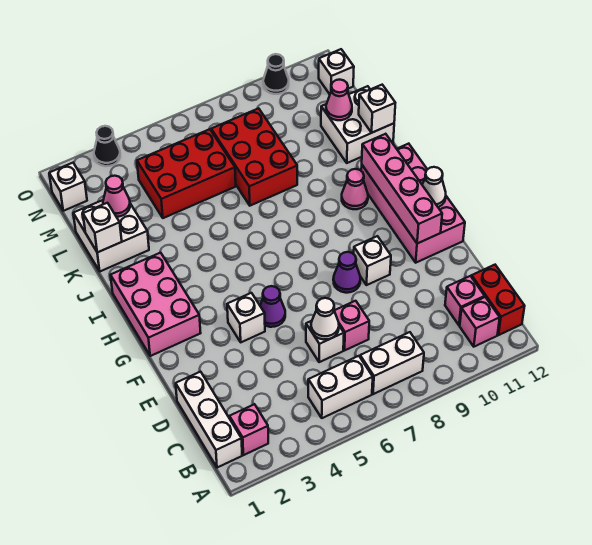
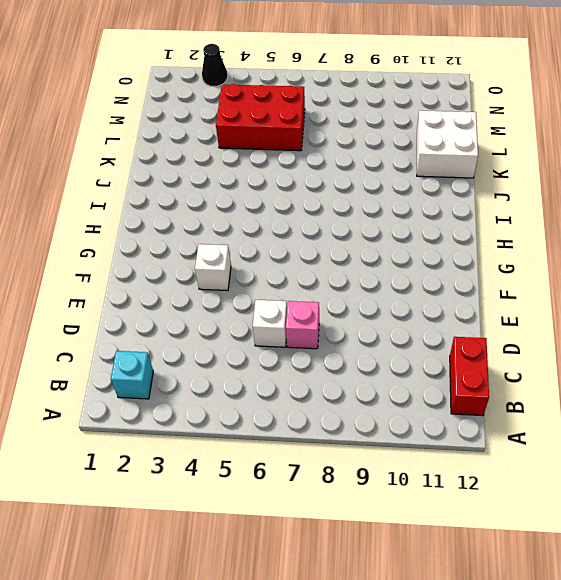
cyan 1x1 brick [111,351,153,399] -> pink 1x1 brick [229,404,268,455]
none -> white 1x3 brick [176,372,242,468]
none -> white 1x2 brick [308,356,373,418]
none -> white 1x2 brick [360,332,424,394]
none -> pink 1x1 brick [460,297,500,347]

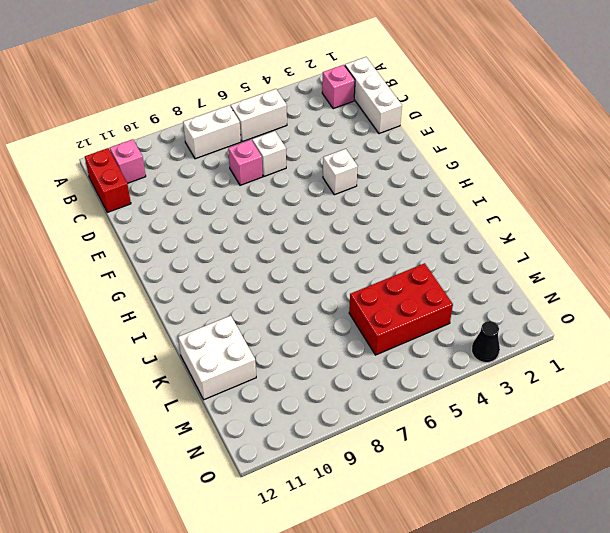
none -> pink 1x1 brick [445,276,485,325]
none -> purple 1x1 cone [260,286,285,327]
none -> purple 1x1 cone [333,252,360,293]
none -> white 1x1 brick [354,236,391,285]

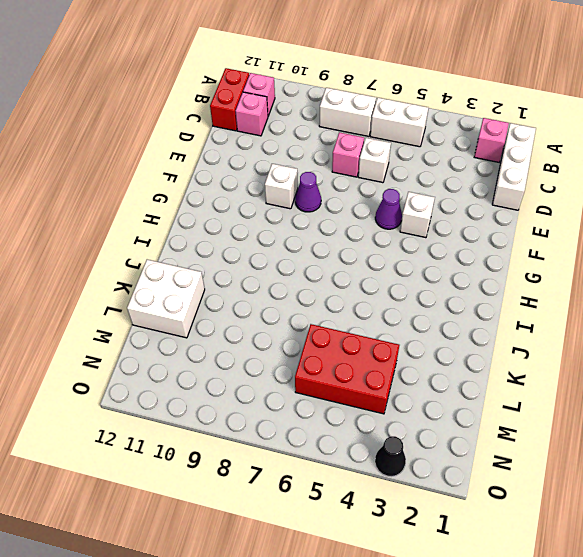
none -> pink 2x4 brick [361,144,465,263]
none -> pink 2x3 brick [111,253,201,356]
none -> pink 1x1 cone [342,169,368,209]
none -> white 2x2 brick [73,200,149,271]

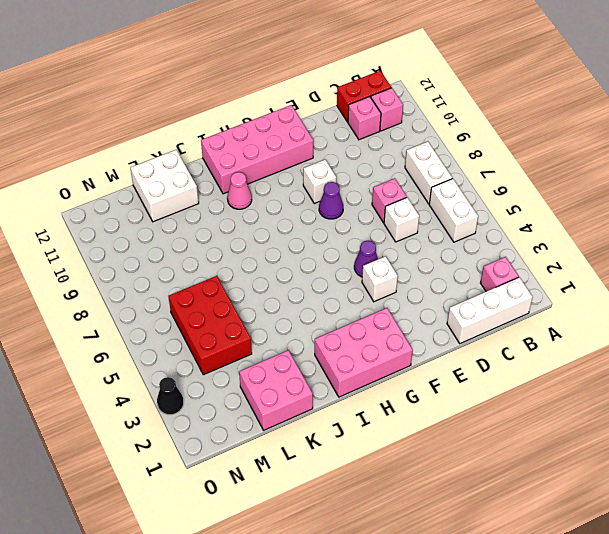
pink 2x2 brick [239,350,313,430] -> white 2x2 brick [73,200,149,271]
none -> red 2x3 brick [211,108,297,206]
none -> white 1x1 brick [49,163,87,211]
none -> white 1x1 brick [319,49,354,94]
none -> black 1x1 cone [263,54,289,94]

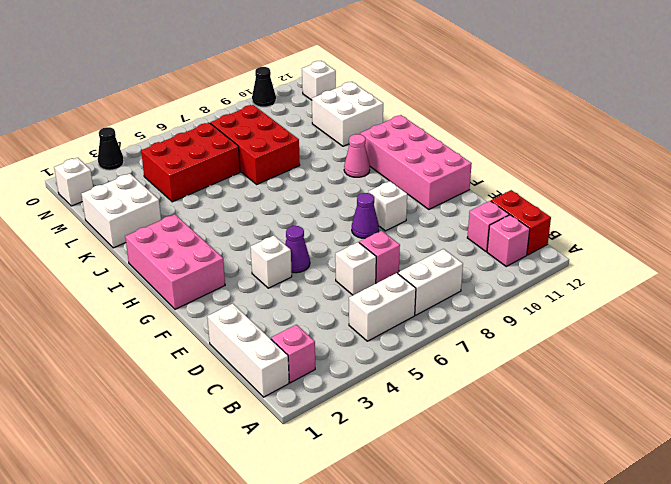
none -> white 1x1 cone [311,298,339,339]
none -> pink 1x4 brick [362,134,442,244]
none -> white 1x1 cone [422,167,446,207]
none -> white 1x1 brick [83,203,122,252]

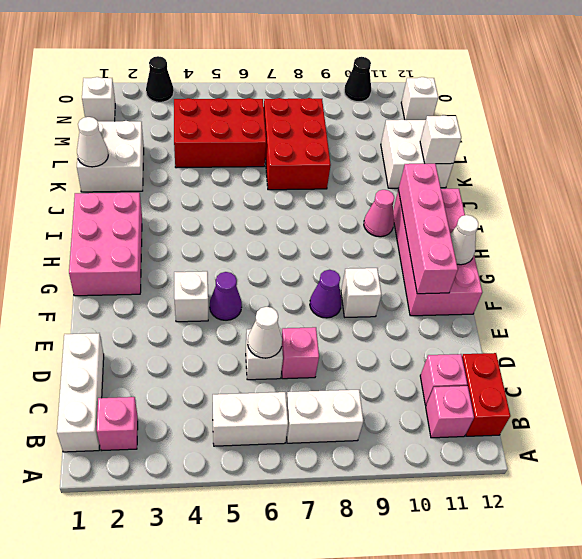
white 1x1 cone [77,117,108,167] -> white 1x1 brick [83,203,122,252]
none -> pink 1x1 cone [103,176,130,217]
none -> pink 1x1 cone [326,80,352,120]

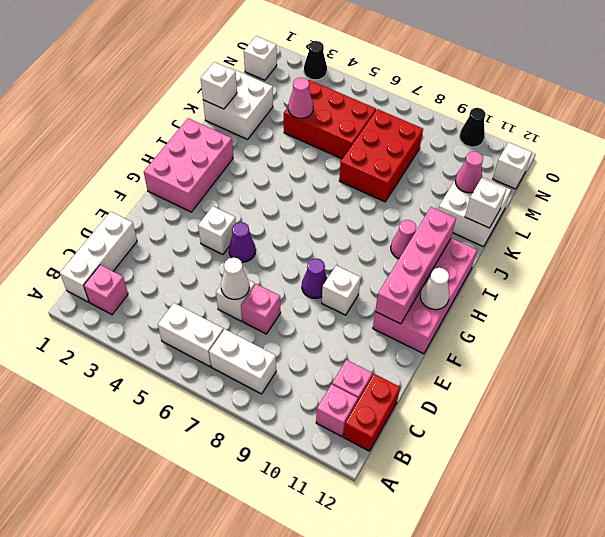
pink 1x1 cone [288,78,313,118] -> pink 1x1 cone moved to [103,176,130,217]

